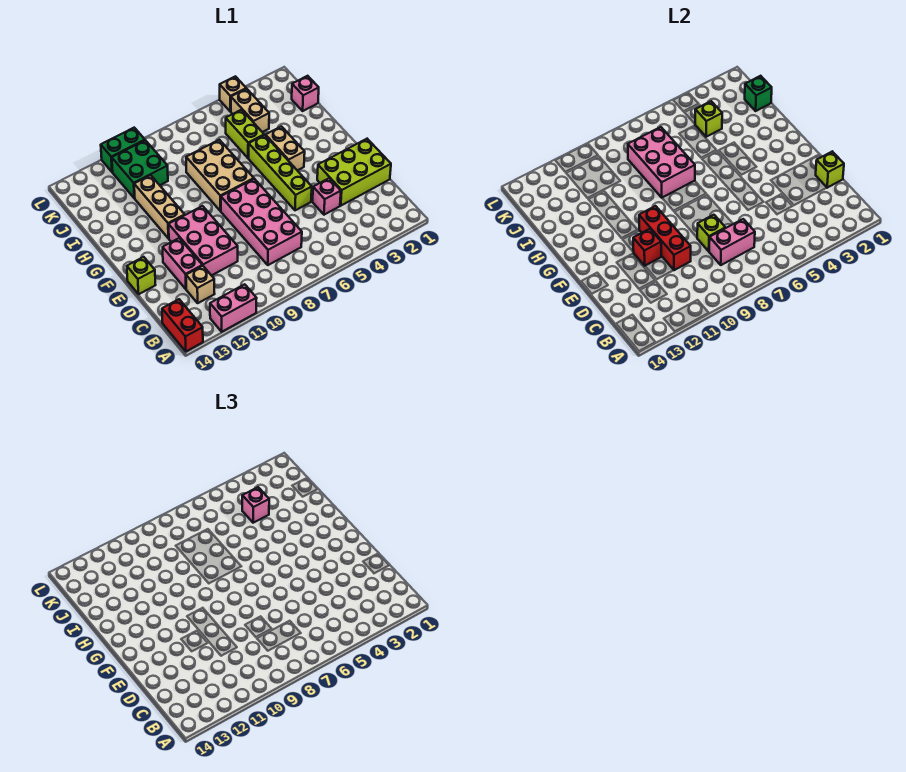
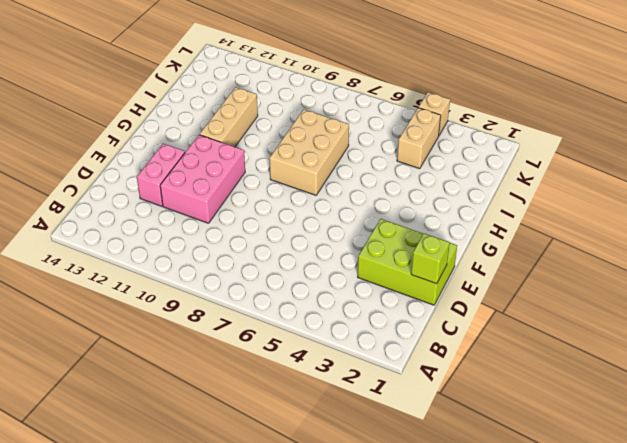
none -> pink 1x2 brick [210,284,257,332]
none -> red 1x2 brick [162,299,203,351]
none -> pink 2x4 brick [221,179,302,265]

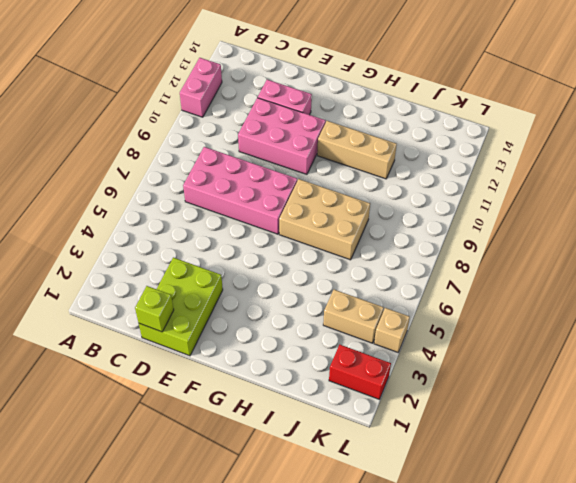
red 1x2 brick [329,345,391,399] -> red 1x2 brick moved to [162,299,203,351]
none -> tan 1x1 brick [186,266,215,303]
none -> pink 1x1 brick [313,178,341,215]
none -> lime 1x4 brick [249,135,312,210]

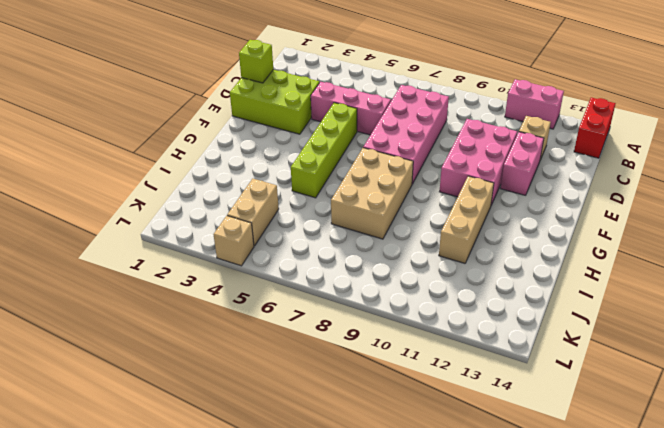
pink 1x3 brick [311,82,391,135] -> pink 1x1 brick [313,178,341,215]
none -> lime 1x1 brick [127,257,155,294]
none -> tan 1x2 brick [266,126,305,170]
none -> lime 1x2 brick [226,110,264,158]

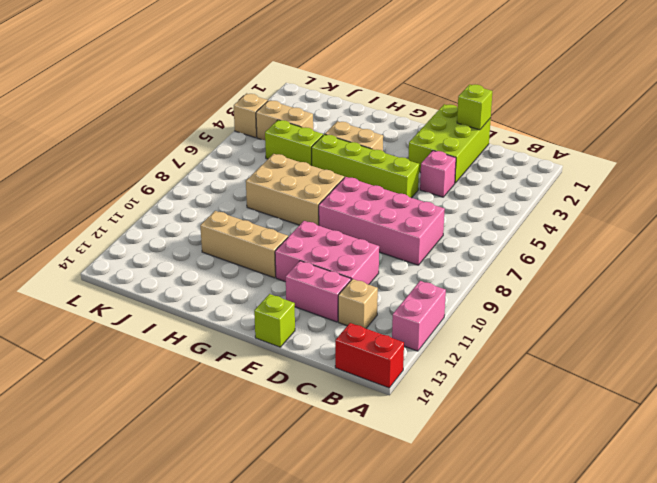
none -> pink 1x1 brick [292,76,319,111]
none -> green 2x2 brick [112,140,168,198]
none -> green 1x2 brick [101,128,145,172]

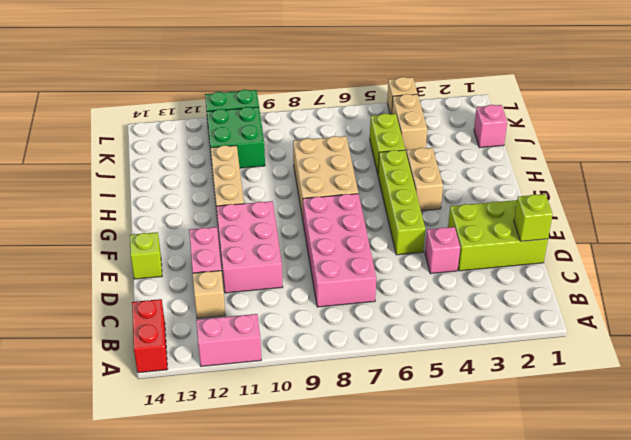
none -> pink 1x2 brick [709,219,755,265]
none -> lime 1x1 brick [697,215,725,251]
none -> red 1x3 brick [639,206,691,270]

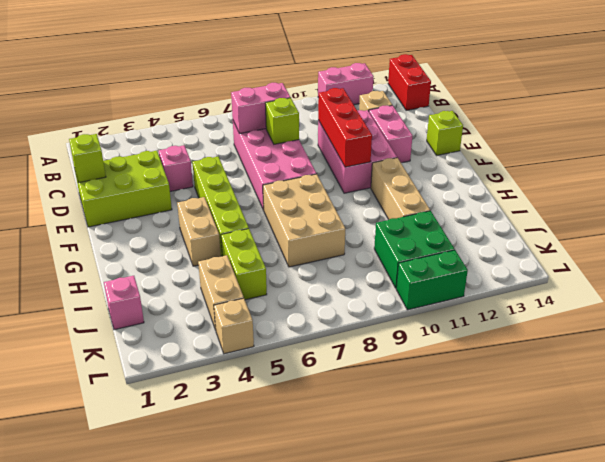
none -> red 1x1 brick [633,229,661,266]
none -> pink 2x3 brick [628,127,695,198]
none -> green 1x1 brick [745,76,772,111]

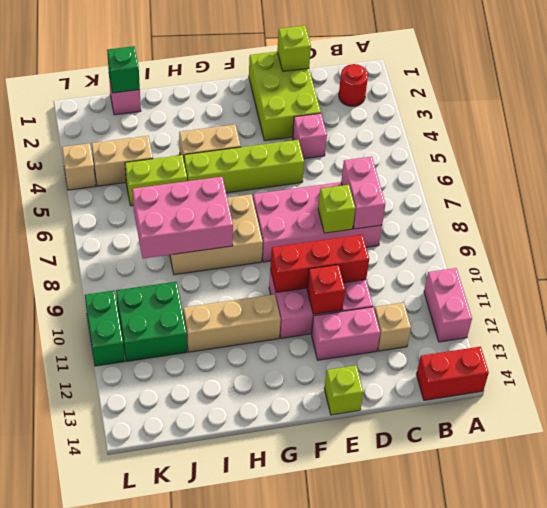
red 1x1 round brick [339,64,368,106] -> none
none -> lime 1x1 brick [695,101,722,137]
none -> pink 1x1 brick [242,487,269,523]

